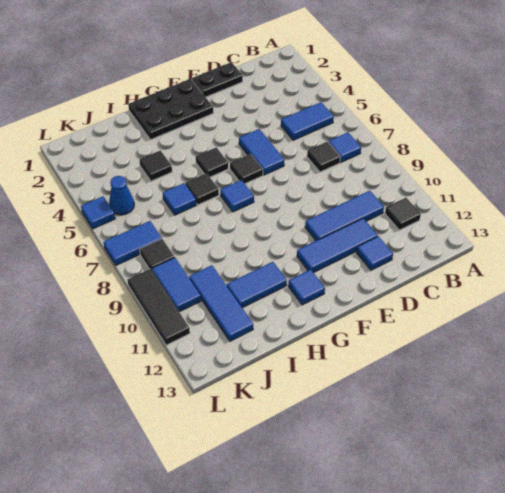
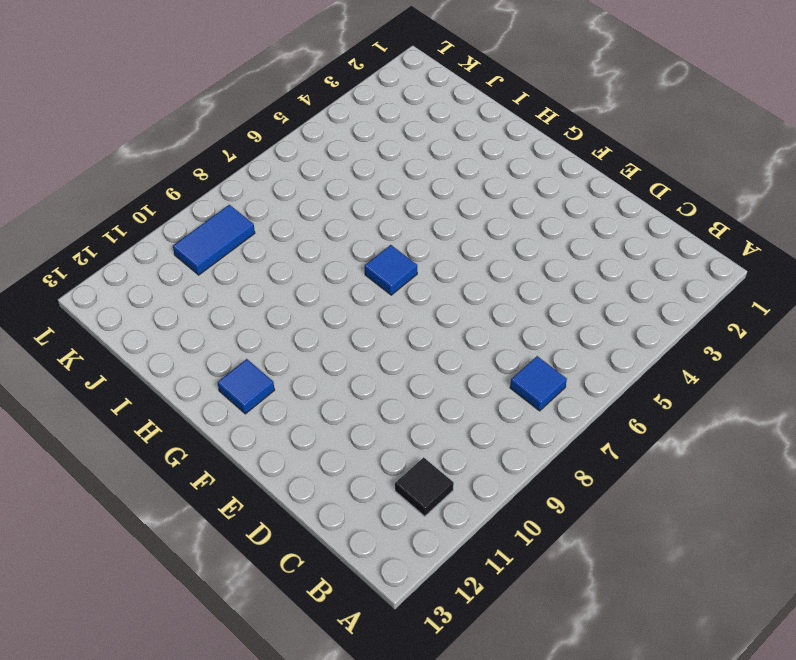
none -> blue 1x2 tile [281,102,334,140]
none -> black 1x1 tile [307,142,340,172]
none -> blue 1x3 tile [305,191,384,241]

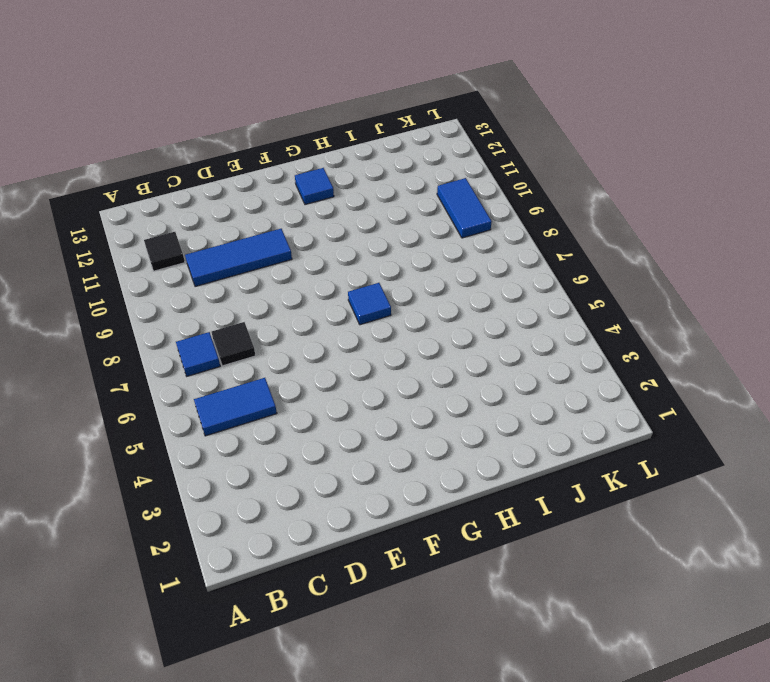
none -> black 1x2 plate [192,62,243,97]
none -> blue 1x3 tile [297,218,378,273]
none -> blue 1x1 tile [357,236,393,270]

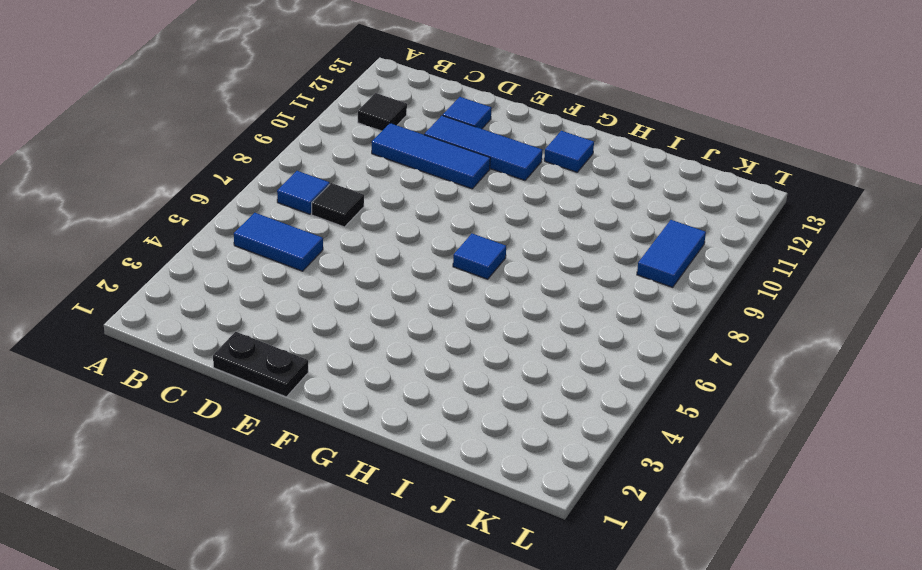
none -> blue 1x2 tile [239,129,284,175]
none -> black 2x3 plate [128,79,213,140]
none -> black 1x1 tile [230,154,263,184]

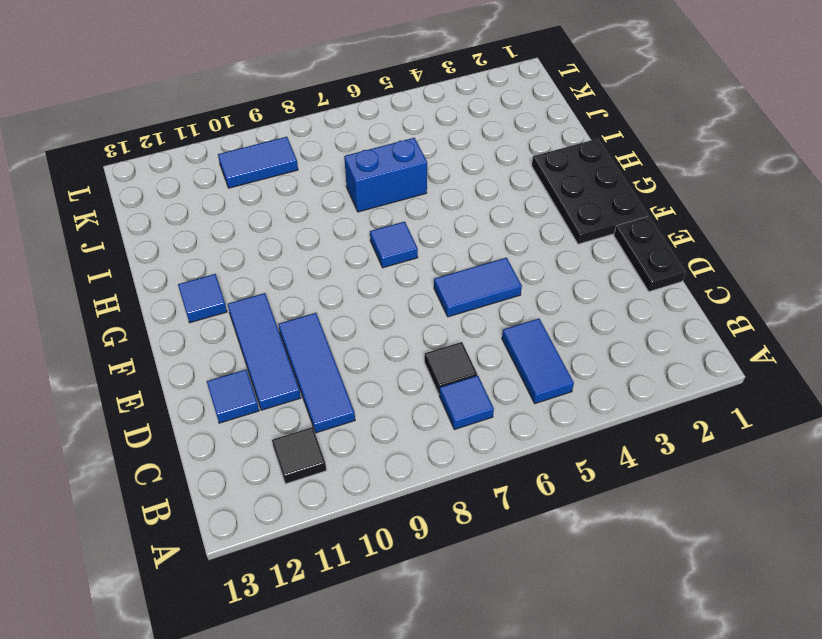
blue 1x2 brick [344,138,427,212] -> blue 1x1 tile [163,183,196,215]
none -> black 1x1 tile [230,154,263,184]
none -> black 1x1 tile [196,148,228,177]
none -> black 1x1 tile [185,173,219,205]

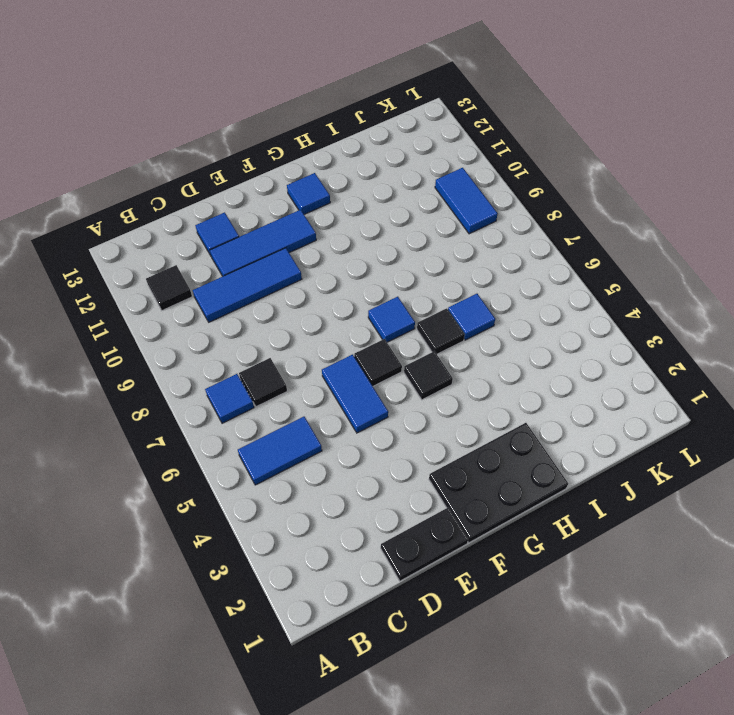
none -> blue 1x2 tile [227,262,287,308]
none -> black 1x1 tile [139,150,172,181]
none -> blue 1x3 tile [189,265,253,341]

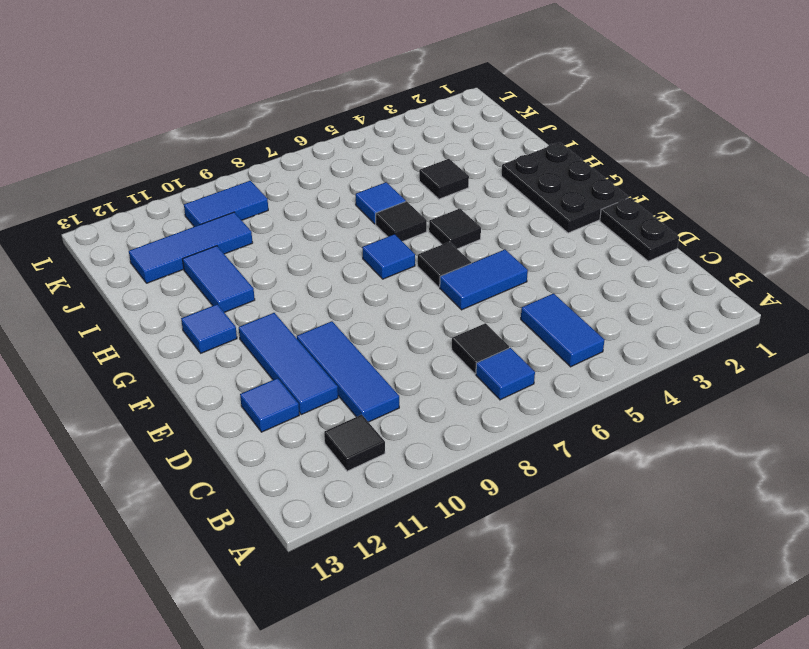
none -> blue 1x1 cone [109,176,134,215]
none -> blue 1x2 tile [104,221,162,265]
none -> black 1x1 tile [140,239,175,270]

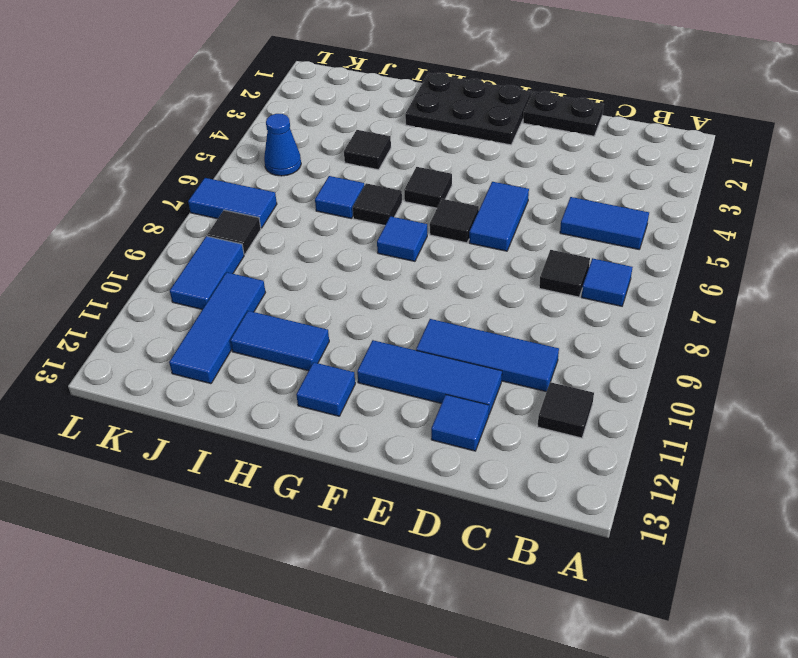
none -> blue 1x1 tile [81,197,115,229]
none -> black 1x3 tile [127,269,190,345]

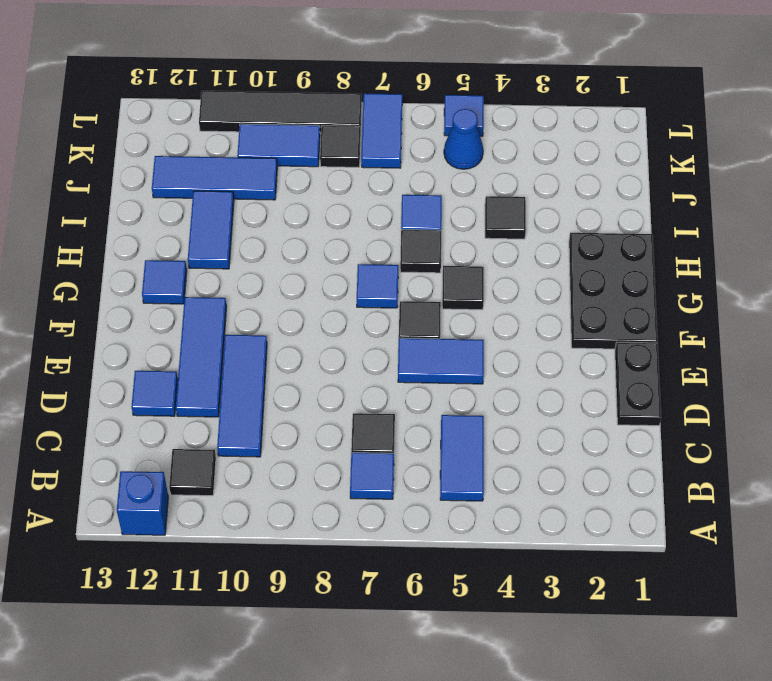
blue 1x1 brick [117,471,168,535] -> none
black 1x4 tile [199,91,362,133] -> black 1x3 tile [127,269,190,345]

